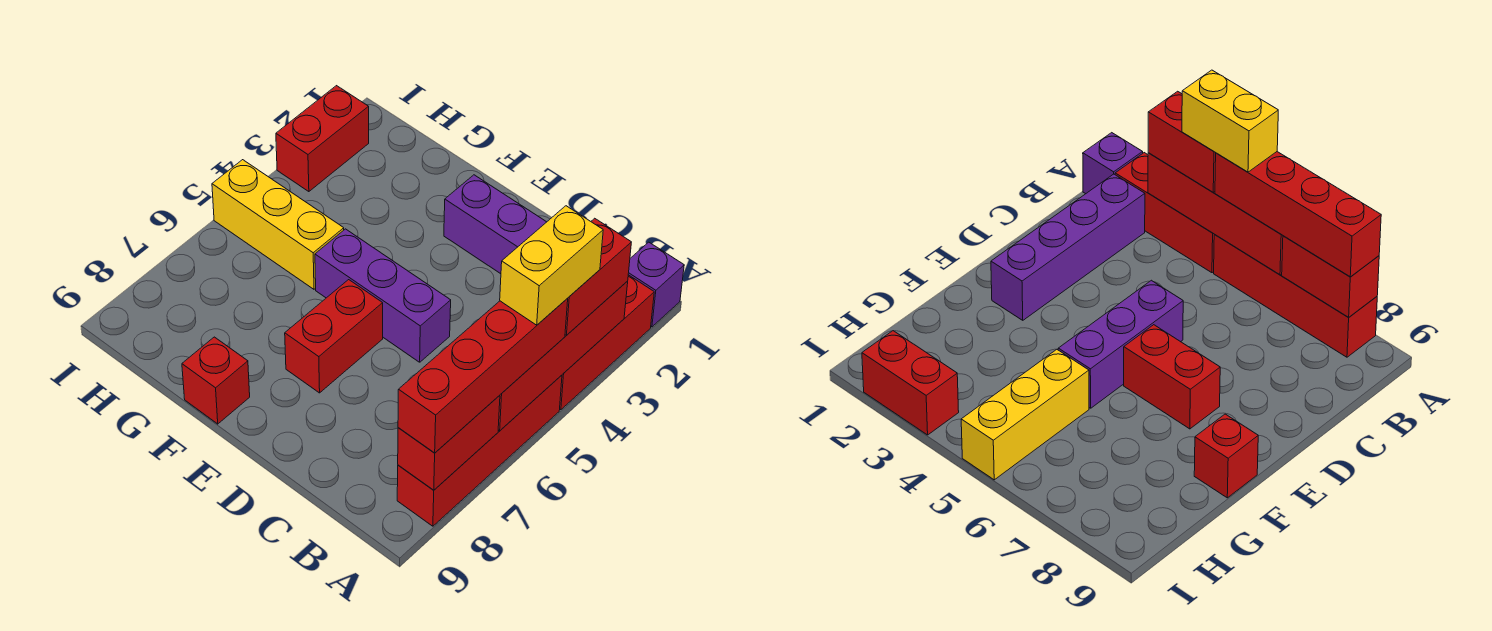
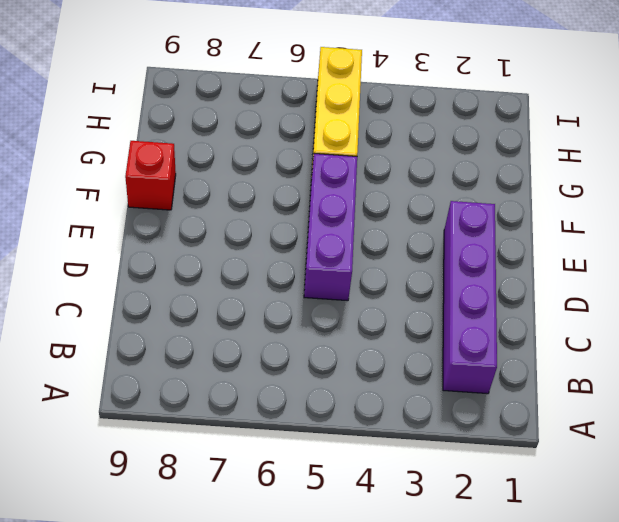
none -> purple 1x1 brick [628,242,684,327]
none -> red 1x3 brick [560,275,654,410]
none -> red 1x4 brick [397,375,562,526]

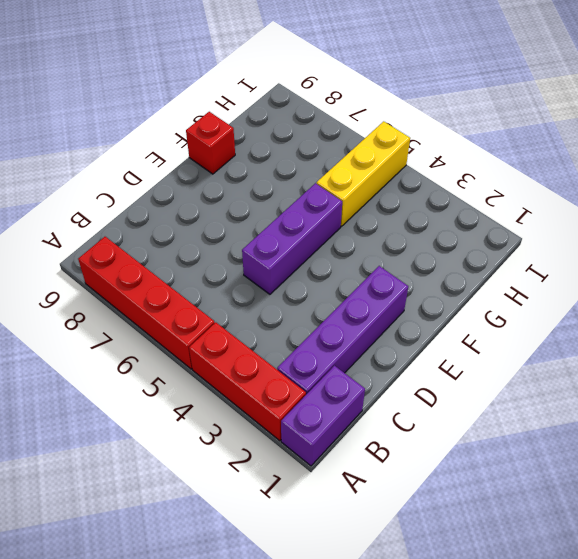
purple 1x2 brick [281,366,365,466] -> purple 1x1 brick [628,242,684,327]
none -> red 1x2 brick [285,280,383,393]
none -> red 1x2 brick [276,86,369,192]
none -> red 1x4 brick [498,281,628,431]

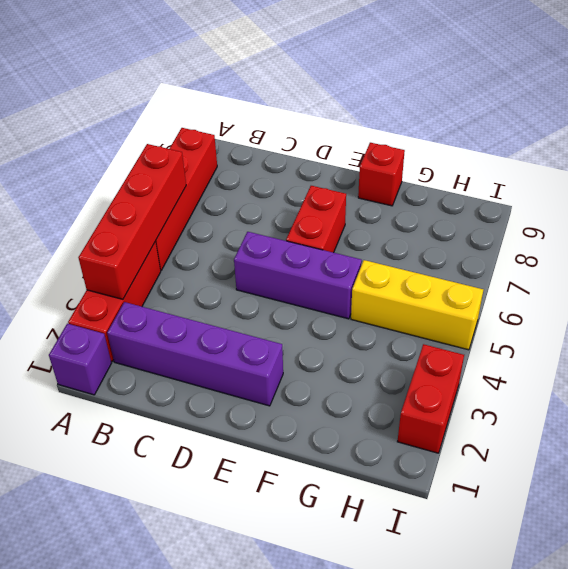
none -> red 1x2 brick [398,395,500,490]
none -> red 1x2 brick [565,218,631,335]
none -> red 1x4 brick [398,298,568,453]

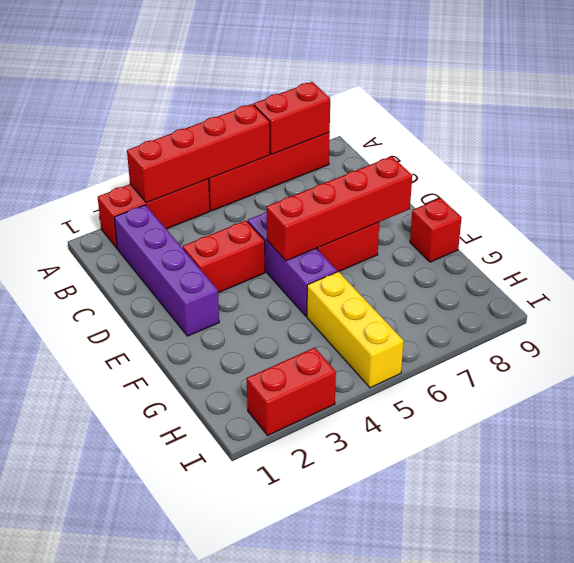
red 1x2 brick [183,221,265,293] -> red 1x2 brick moved to [565,218,631,335]
red 1x4 brick [267,156,412,261] -> red 1x4 brick moved to [398,298,568,453]
none -> purple 1x1 brick [628,242,684,327]
none -> yellow 1x2 brick [500,206,603,325]

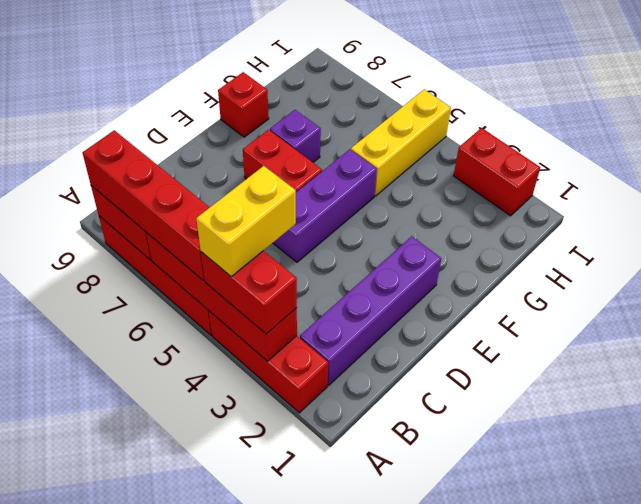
yellow 1x2 brick [196,166,296,276] -> yellow 1x2 brick turned to [500,206,603,325]
purple 1x1 brick [270,110,321,162] -> purple 1x1 brick moved to [628,242,684,327]

